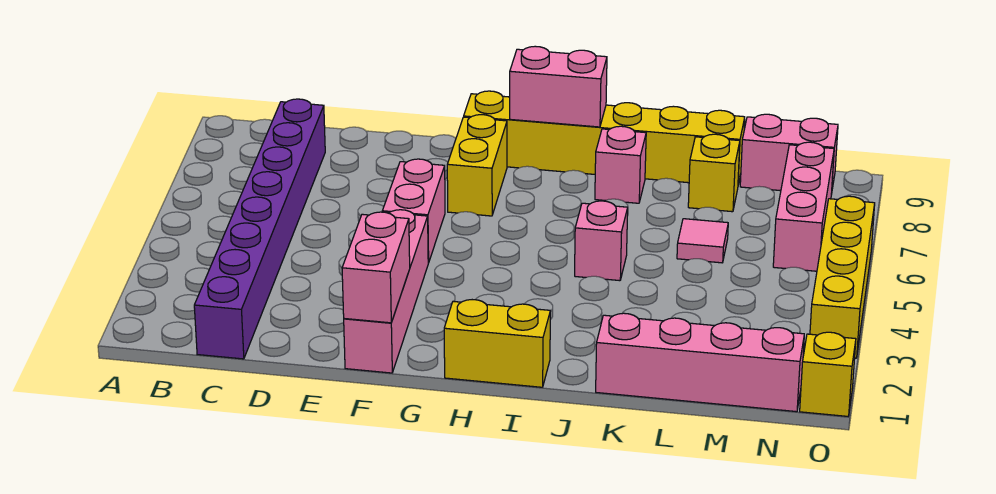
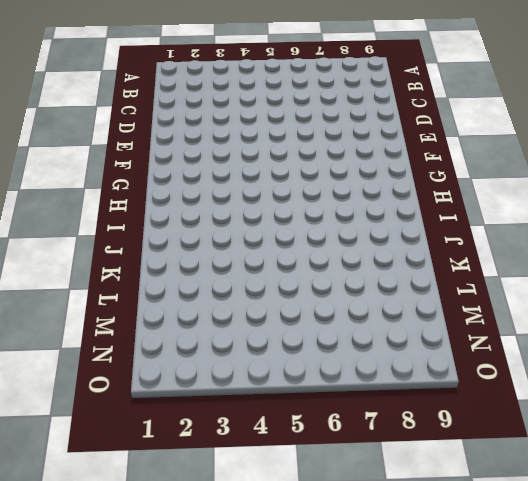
none -> purple 1x8 brick [194,99,325,359]
none -> pink 1x4 brick [344,210,428,373]
none -> pink 1x2 brick [382,159,445,263]

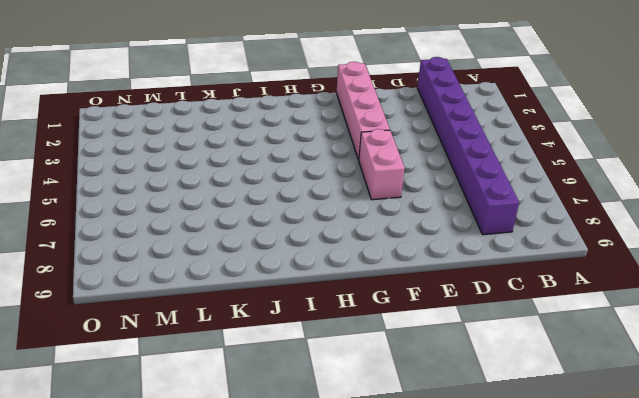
none -> yellow 1x2 brick [447,115,507,216]
none -> yellow 1x6 brick [464,91,745,185]
none -> yellow 1x2 brick [444,300,550,387]

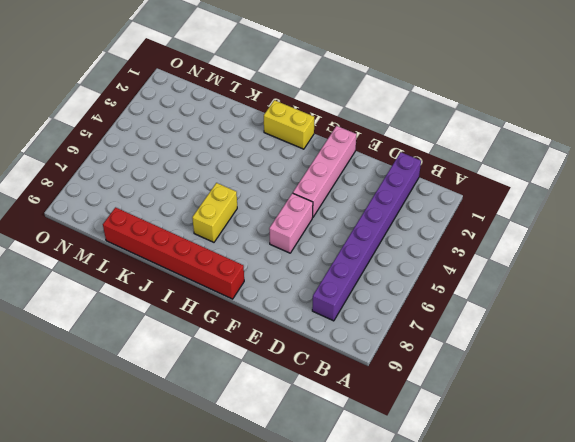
red 1x6 brick [103,207,244,299] -> yellow 1x6 brick [464,91,745,185]
yellow 1x2 brick [192,183,237,242] -> yellow 1x2 brick moved to [447,115,507,216]
none -> pink 1x1 brick [575,201,628,281]
none -> pink 1x1 brick [595,126,646,203]
none -> pink 1x4 brick [596,313,804,412]

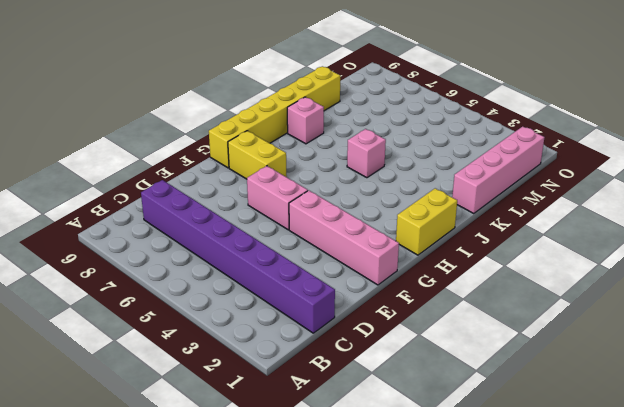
none -> pink 1x1 tile [677,219,728,263]
none -> yellow 1x1 brick [688,134,740,212]
none -> pink 1x2 brick [740,114,838,195]

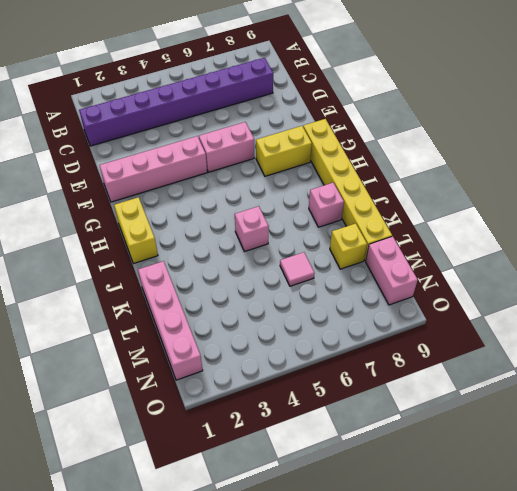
none -> pink 1x3 brick [773,142,834,271]
none -> yellow 1x1 brick [800,332,856,416]
none -> yellow 1x4 brick [810,196,875,358]

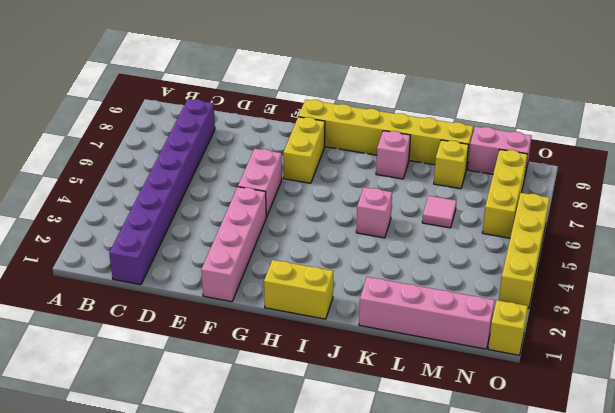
yellow 1x3 brick [482,149,528,238] -> pink 1x3 brick [773,142,834,271]
none -> pink 1x2 brick [342,212,410,323]
none -> pink 1x2 brick [510,46,607,127]

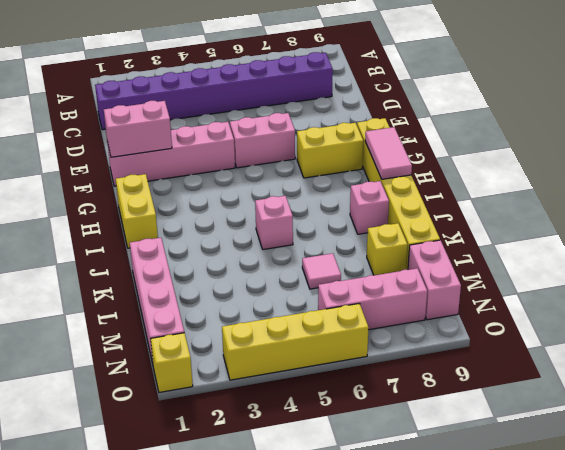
pink 1x2 tile [365,127,412,179] -> pink 1x2 brick [510,46,607,127]

